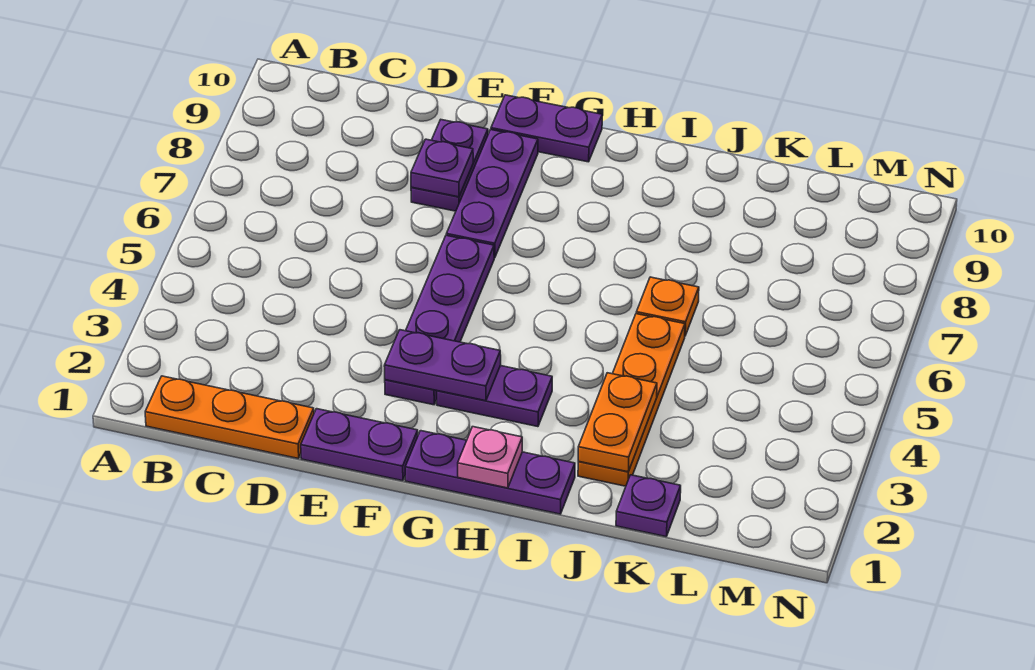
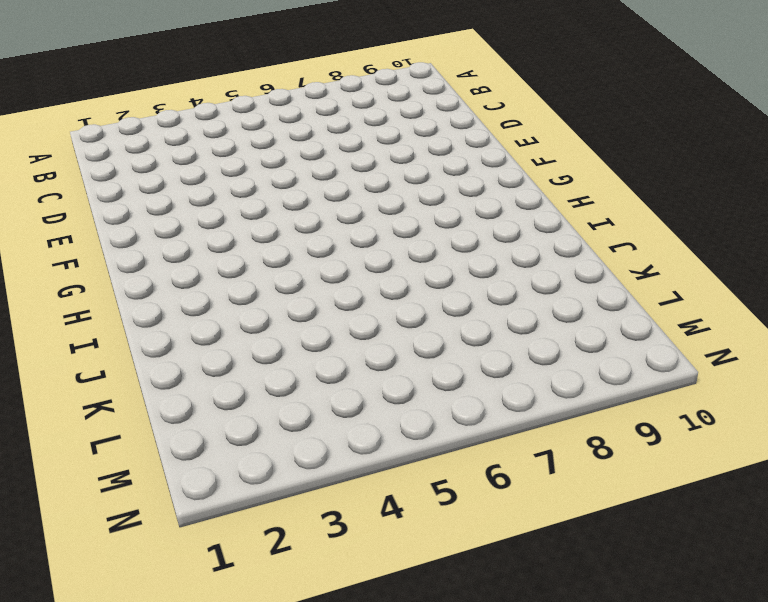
none -> orange 1x3 plate [145,376,314,459]
none -> purple 1x2 plate [301,409,418,481]
none -> purple 1x2 plate [411,120,488,211]

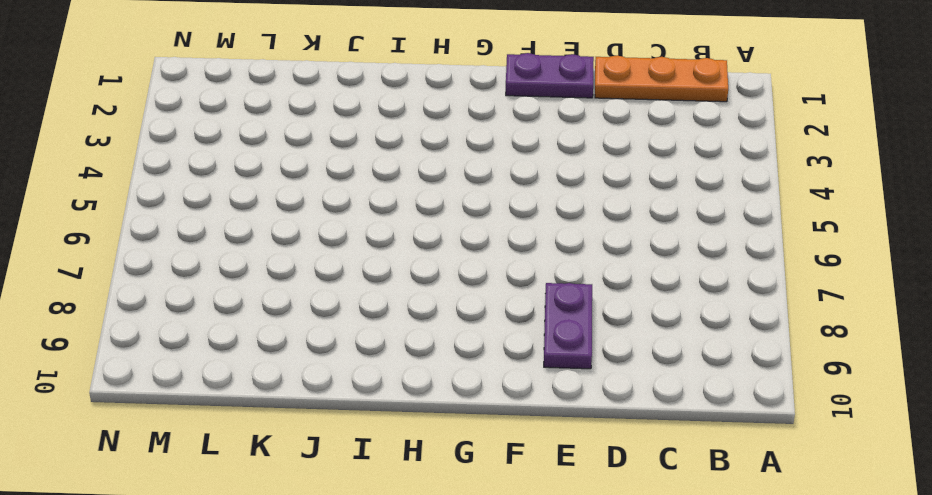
none -> purple 1x4 plate [385,235,494,405]
none -> purple 1x3 plate [447,130,538,258]
none -> purple 1x2 plate [491,95,602,162]

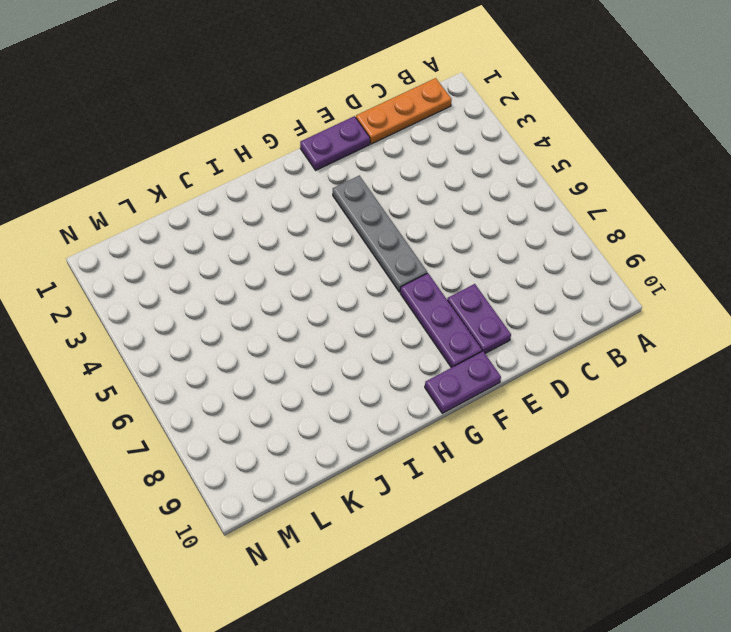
grey 1x4 plate [333,176,427,292] -> purple 1x4 plate [385,235,494,405]
none -> purple 1x3 plate [405,431,575,514]
none -> purple 1x2 plate [437,366,552,427]
none -> orange 1x4 plate [578,314,685,486]

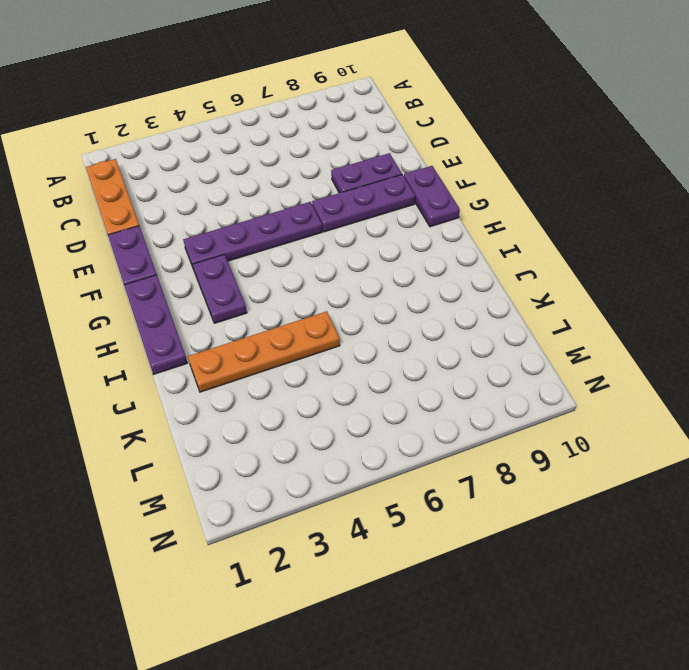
none -> orange 1x1 plate [636,277,699,336]
none -> purple 1x1 plate [616,475,681,537]
none -> purple 1x1 plate [411,139,473,197]

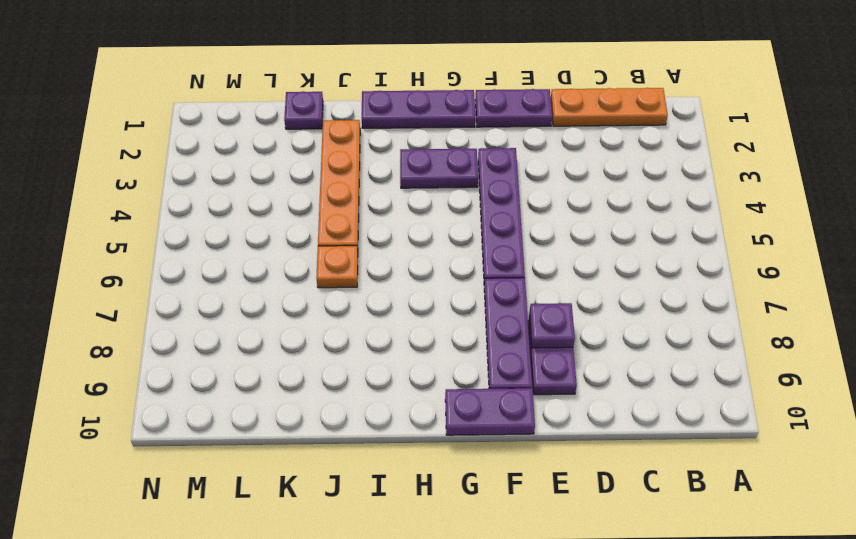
none -> purple 1x2 plate [384,330,501,401]
none -> pink 1x1 plate [458,427,522,488]
none -> orange 1x2 plate [578,373,657,472]

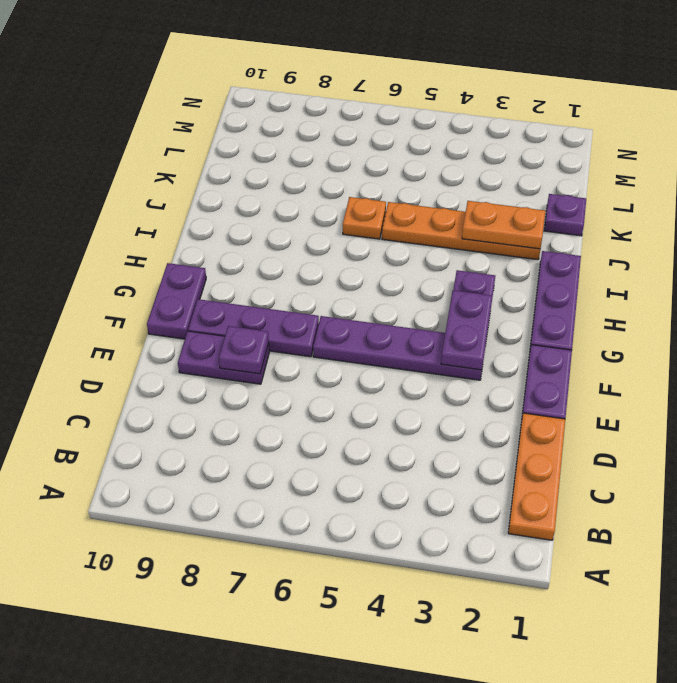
none -> pink 1x1 plate [458,427,522,488]

